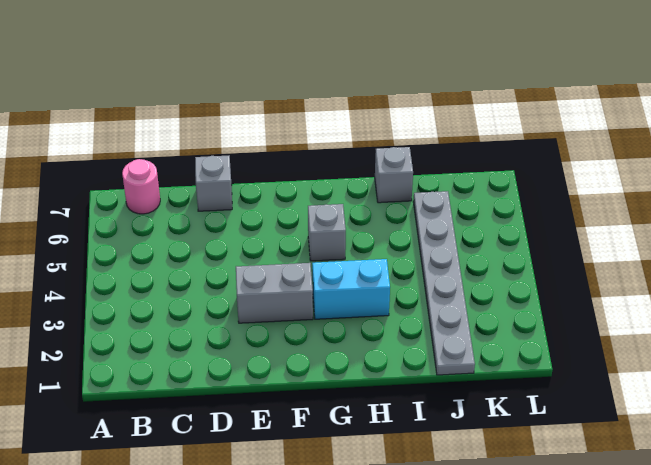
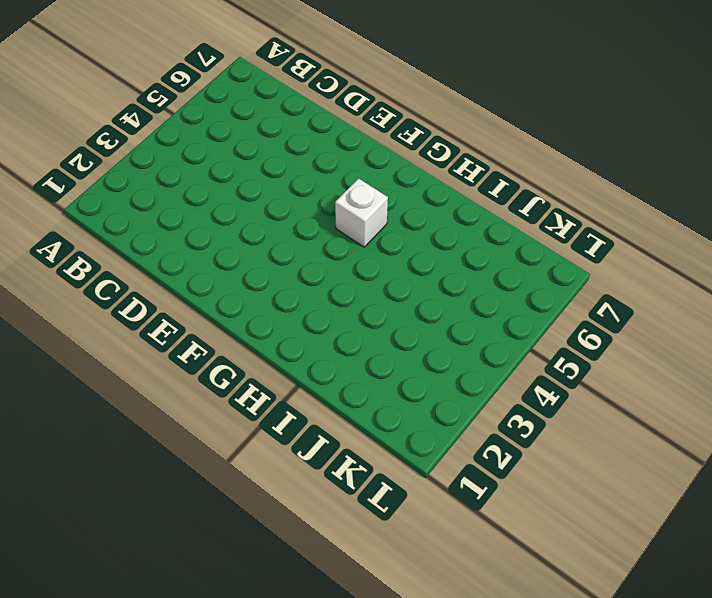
white 1x1 brick [335,178,388,247] -> grey 1x1 brick [308,204,346,261]
none -> pink 1x1 round brick [122,159,160,214]
none -> grey 1x1 brick [195,156,232,211]

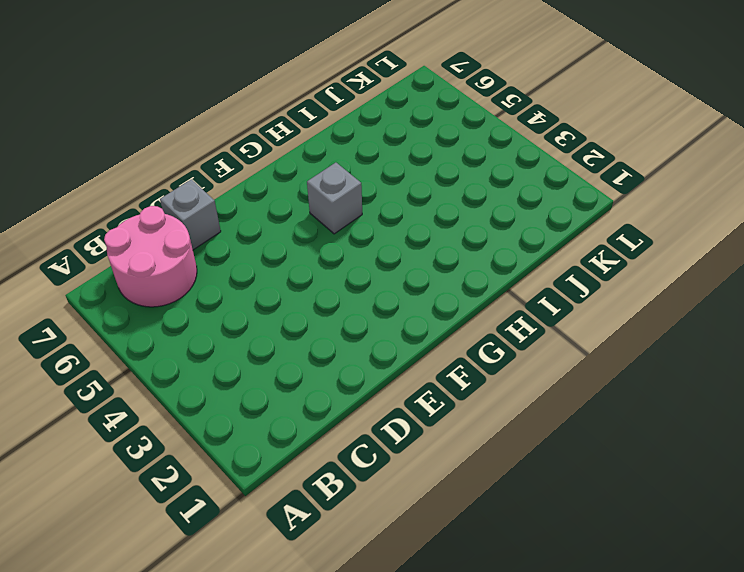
pink 2x2 round brick [104,206,197,307] -> pink 1x1 round brick [122,159,160,214]
none -> grey 1x2 brick [236,263,313,323]
none -> cyan 1x2 brick [312,259,390,319]

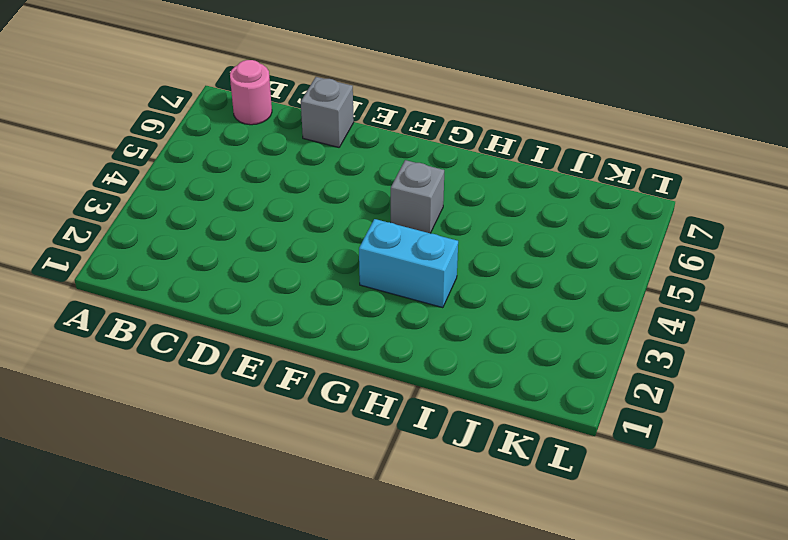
none -> grey 1x2 brick [236,263,313,323]
none -> grey 1x1 brick [375,147,413,203]

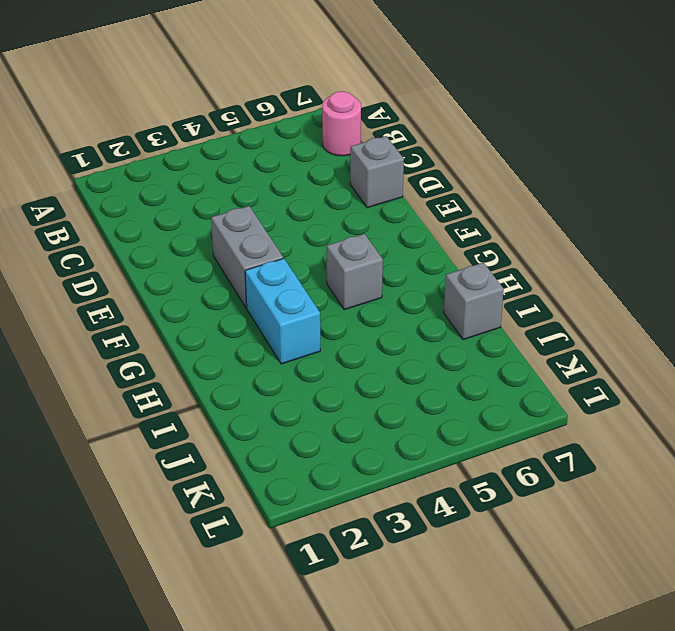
none -> grey 1x6 plate [413,191,475,375]

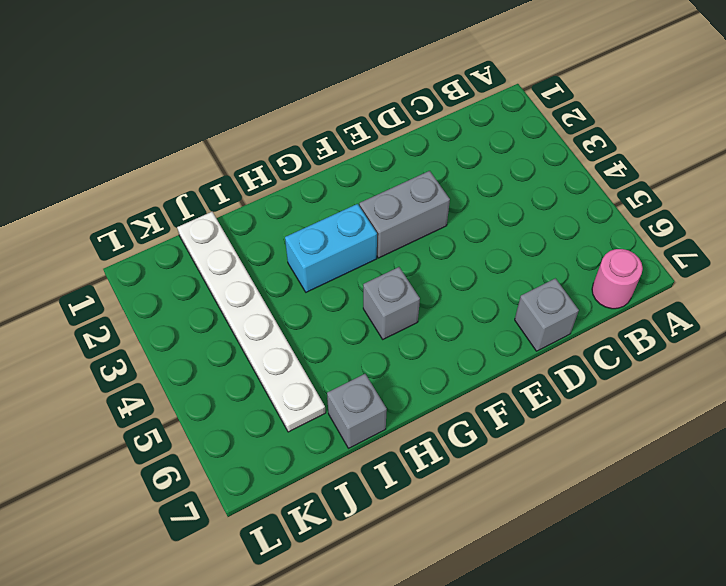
white 1x6 plate [177,212,326,432] -> grey 1x6 plate [413,191,475,375]

